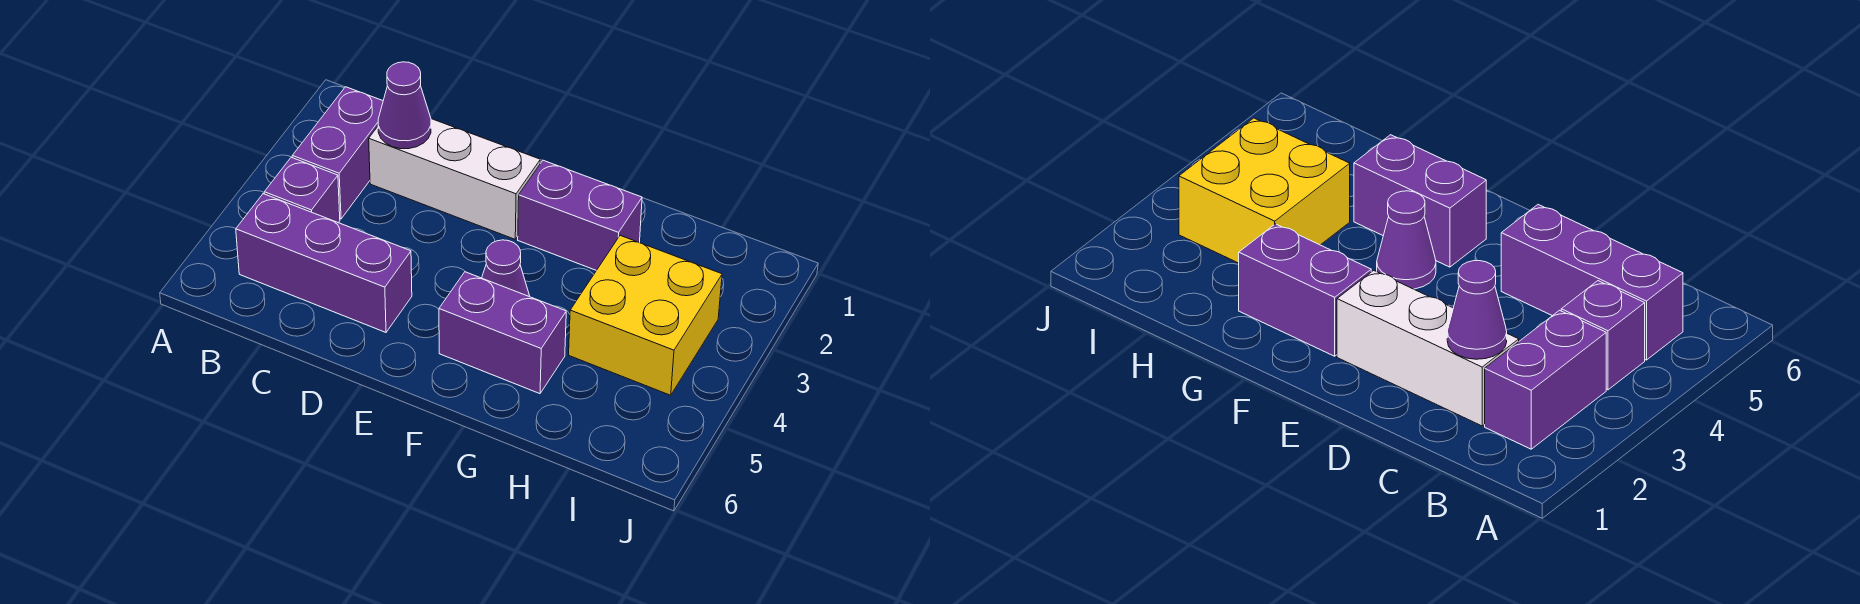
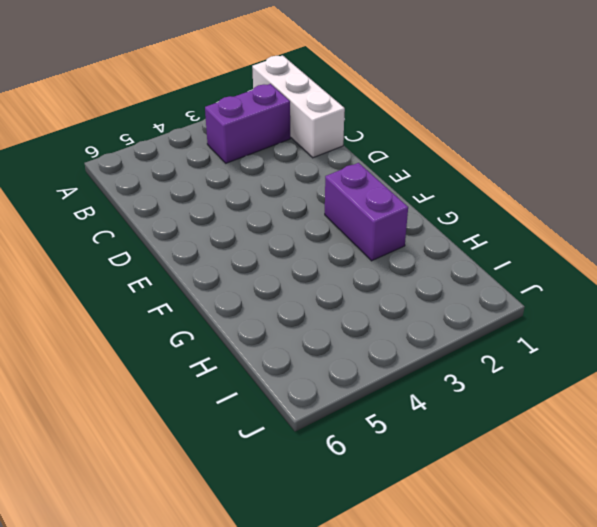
white 1x3 brick [252,55,345,158] -> white 1x3 brick moved to [369,119,540,239]
none -> purple 1x1 brick [264,157,340,223]
none -> purple 1x3 brick [236,194,412,332]

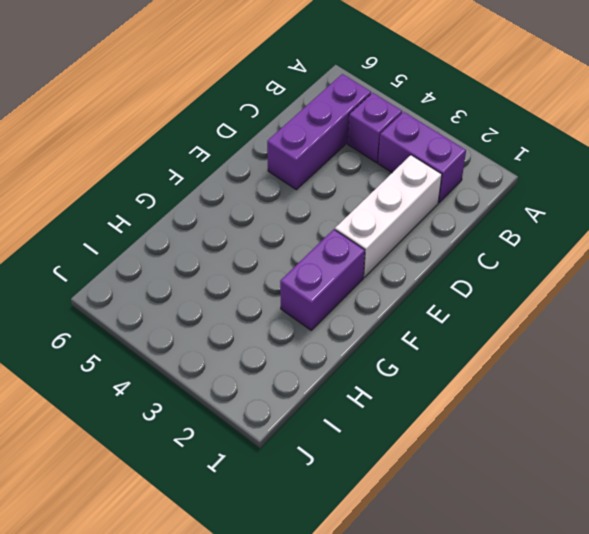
none -> purple 1x1 cone [482,240,530,297]
none -> purple 1x2 brick [439,272,566,394]

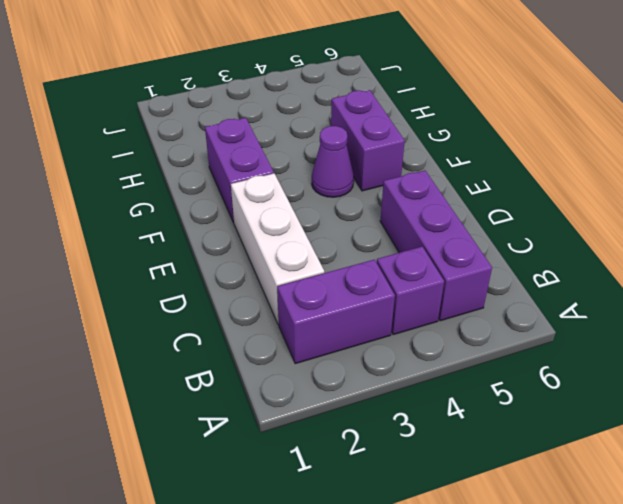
none -> yellow 2x2 brick [569,236,722,395]
none -> purple 1x1 cone [378,62,431,149]

